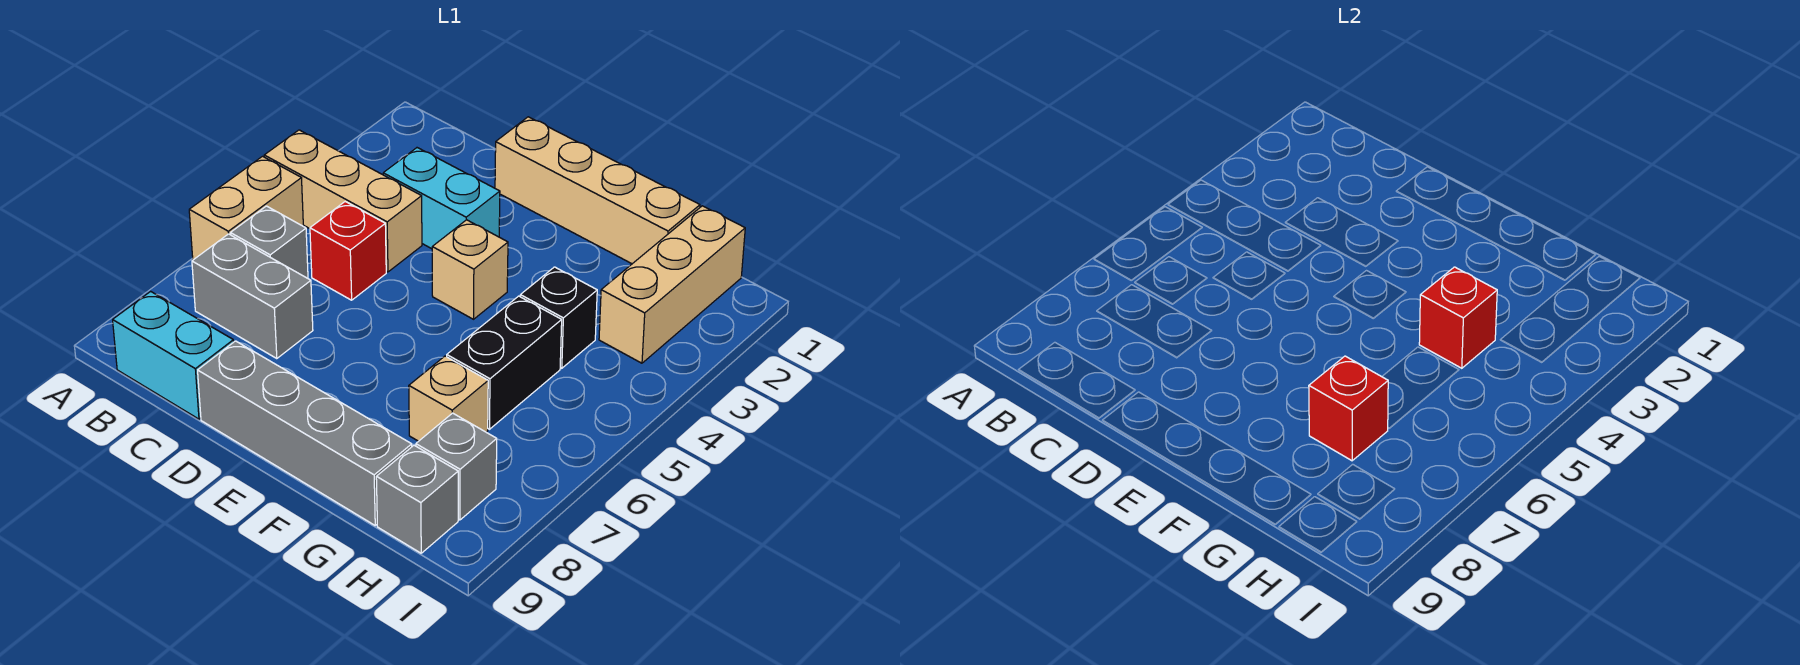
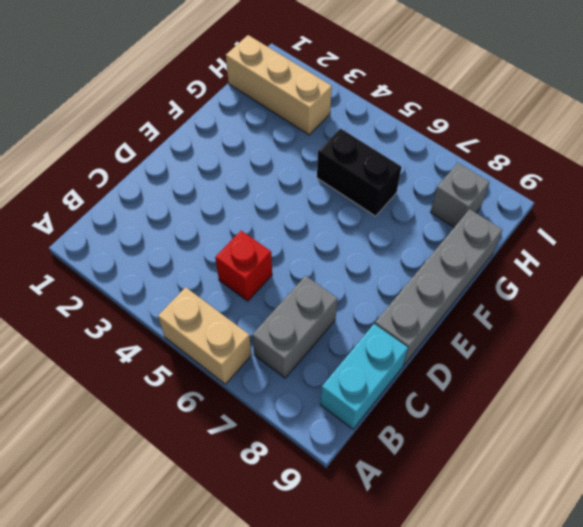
none -> tan 1x3 brick [264,130,422,272]
none -> grey 1x1 brick [230,206,308,278]
none -> cyan 1x2 brick [383,148,500,249]

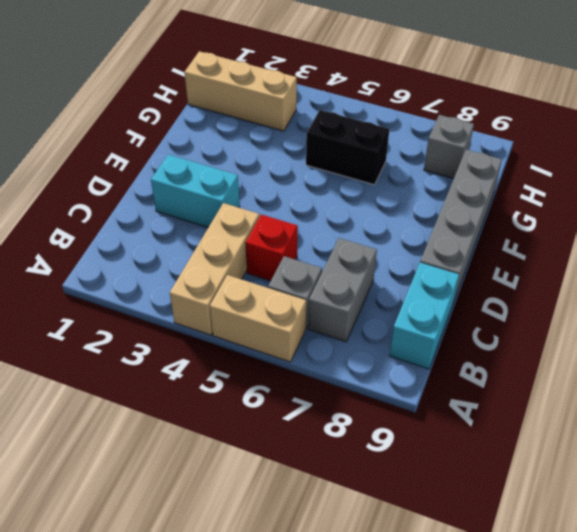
cyan 1x2 brick [151,155,240,228] -> cyan 1x2 brick turned to [383,148,500,249]
none -> tan 1x4 brick [495,117,700,264]
none -> tan 1x1 brick [432,220,508,319]
none -> black 1x1 brick [520,267,597,368]

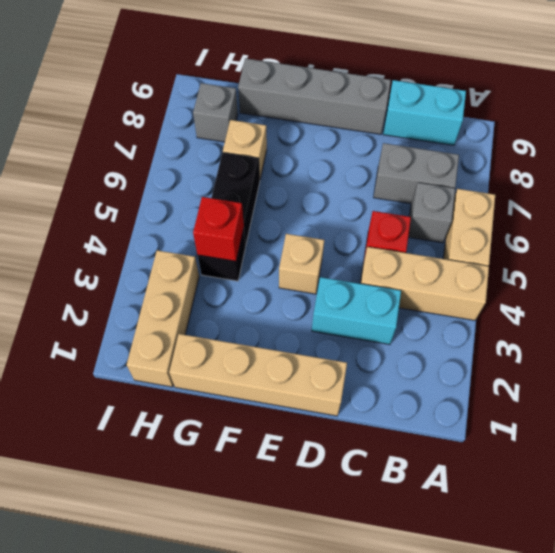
none -> grey 1x1 brick [376,445,458,553]
none -> red 1x1 brick [1309,356,1388,461]

